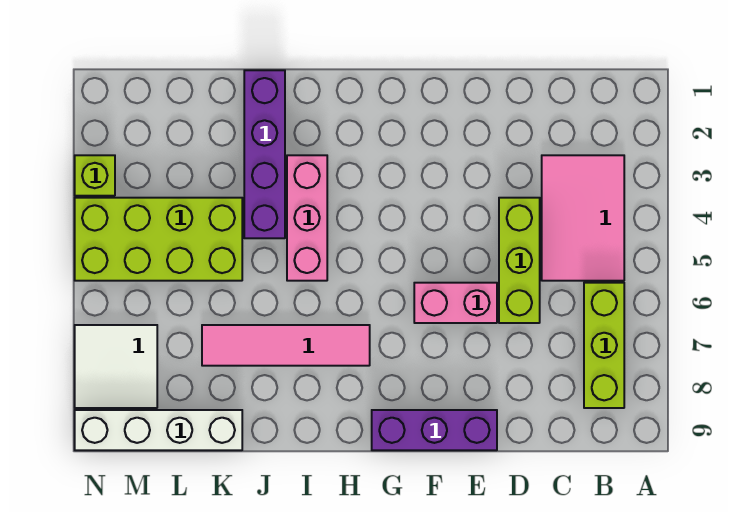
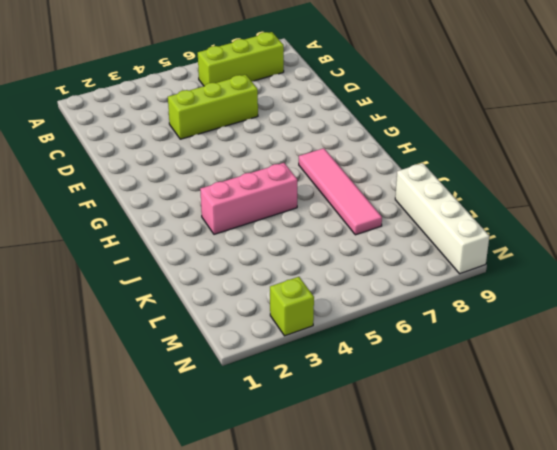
none -> pink 2x3 tile [542,155,624,281]
none -> pink 1x2 brick [414,283,497,323]
none -> purple 1x3 brick [372,410,497,450]

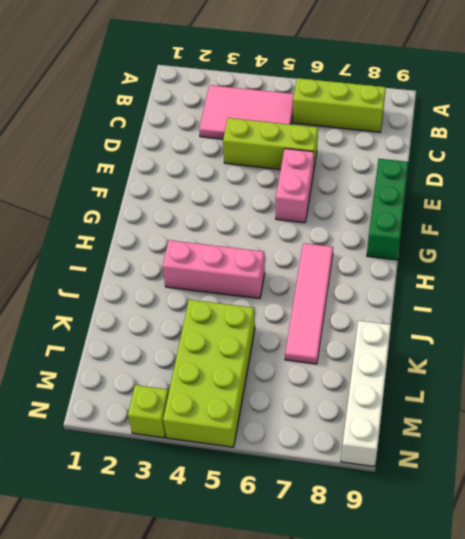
green 1x3 brick [367,159,409,260] -> purple 1x3 brick [372,410,497,450]
none -> purple 1x4 brick [244,70,285,238]
none -> white 2x2 tile [75,325,157,408]

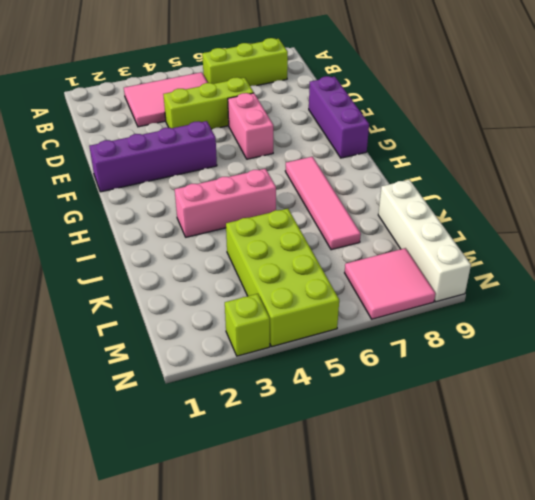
purple 1x4 brick [89,121,217,192] -> purple 1x4 brick moved to [244,70,285,238]
pink 2x2 tile [345,248,435,319] -> white 2x2 tile [75,325,157,408]

